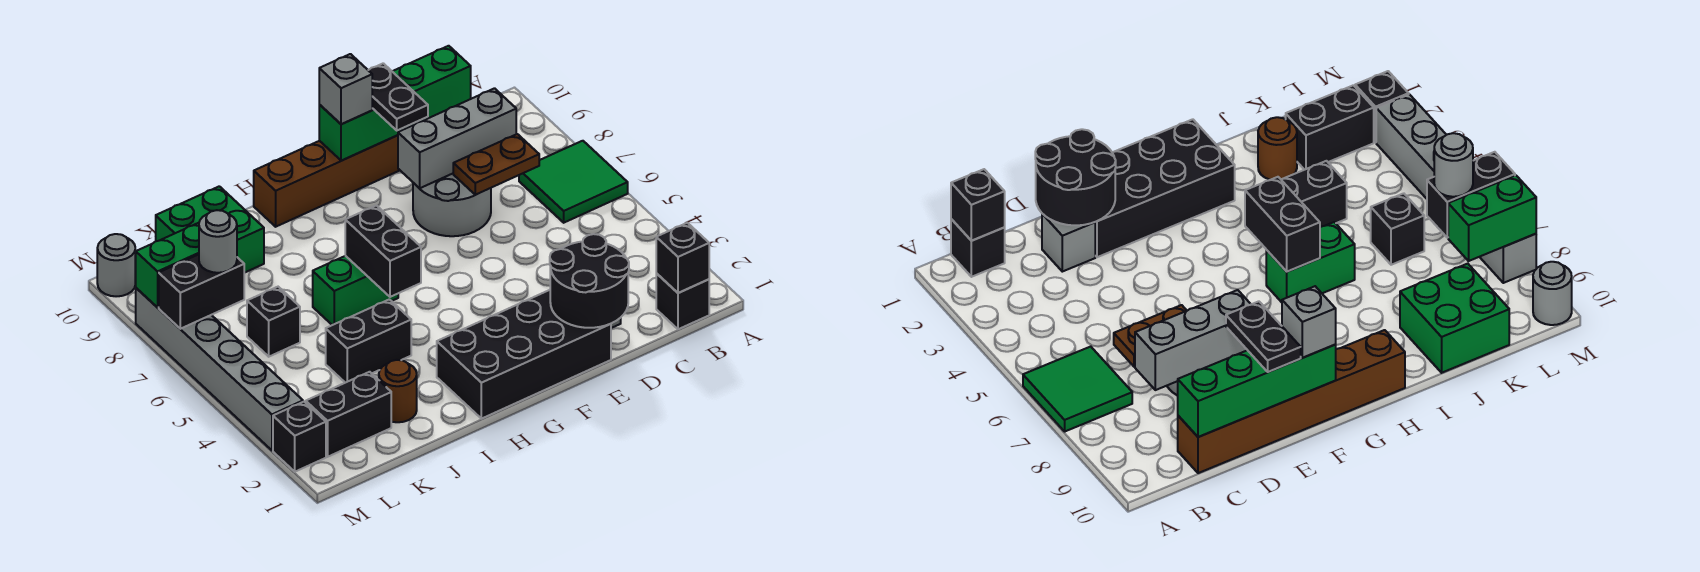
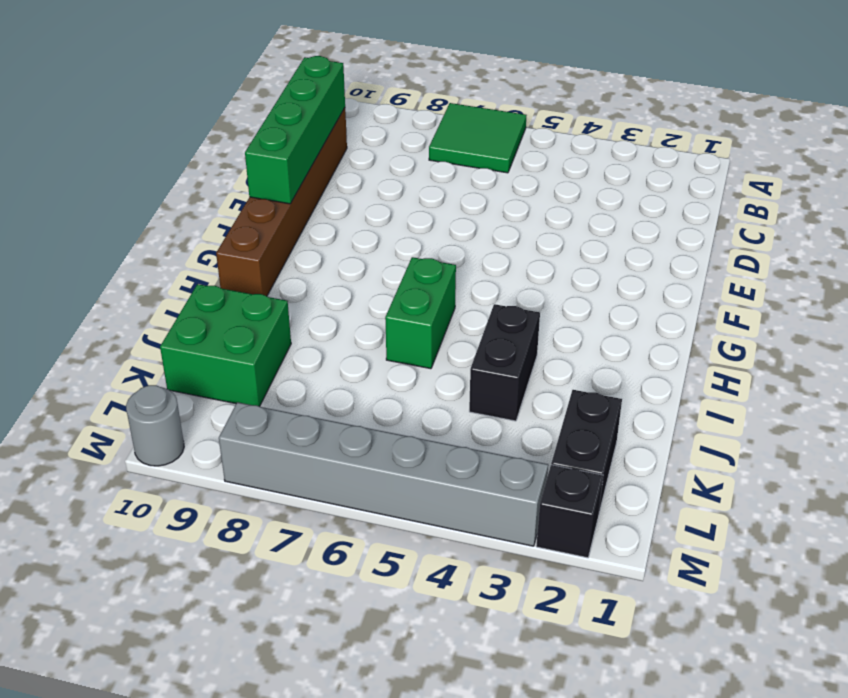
none -> black 1x1 brick [656,273,709,329]
none -> grey 1x1 brick [1042,214,1095,272]
none -> grey 2x2 round brick [413,174,491,236]

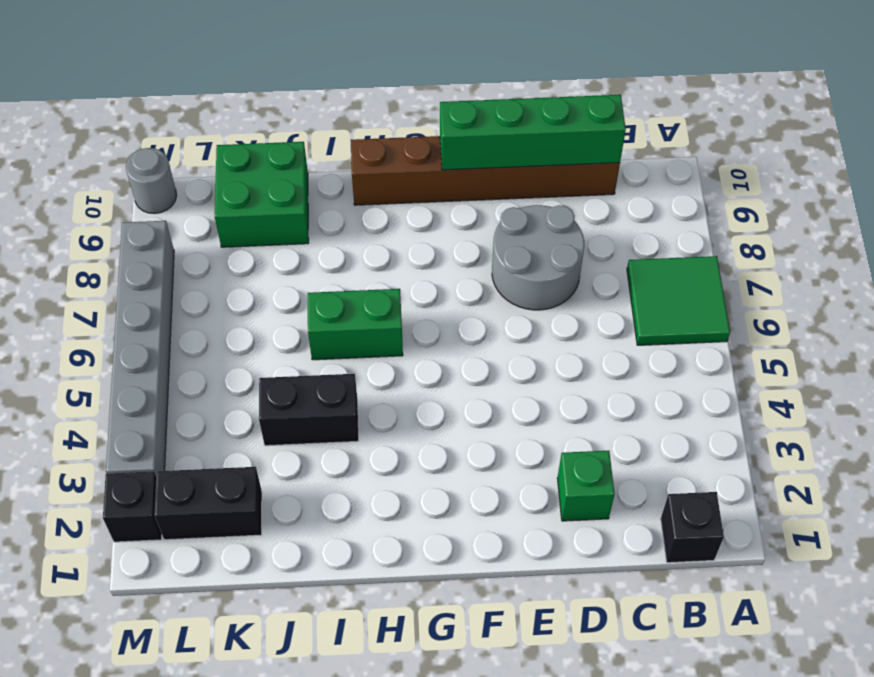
green 1x1 brick [557,451,615,521] -> grey 1x1 brick [1042,214,1095,272]
none -> black 2x4 brick [437,290,611,419]
none -> brown 1x1 round brick [379,360,417,422]
none -> black 1x1 brick [247,287,300,357]

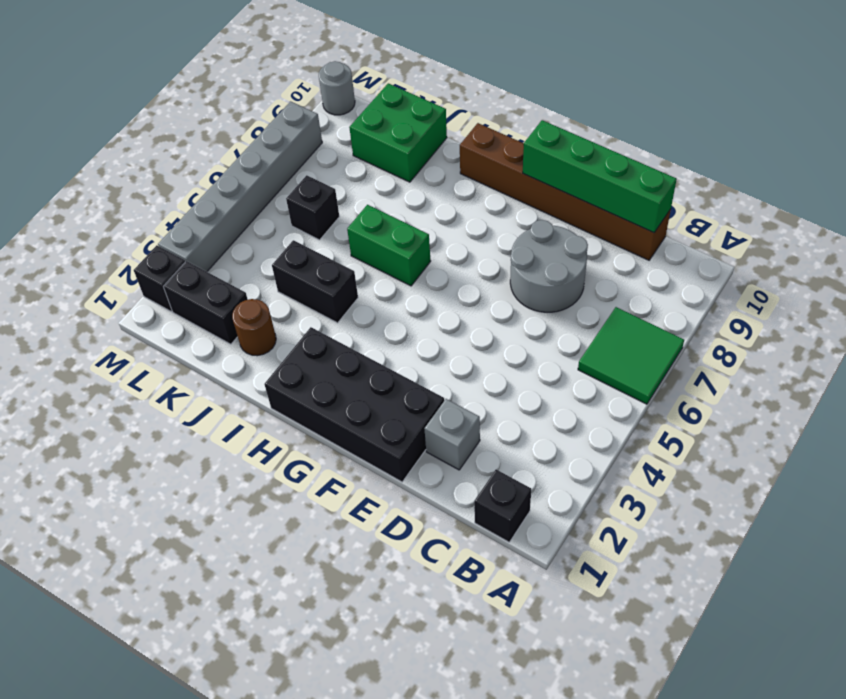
none -> black 1x1 brick [656,223,709,293]
none -> brown 1x2 plate [453,134,539,195]
none -> grey 1x3 brick [398,88,516,188]

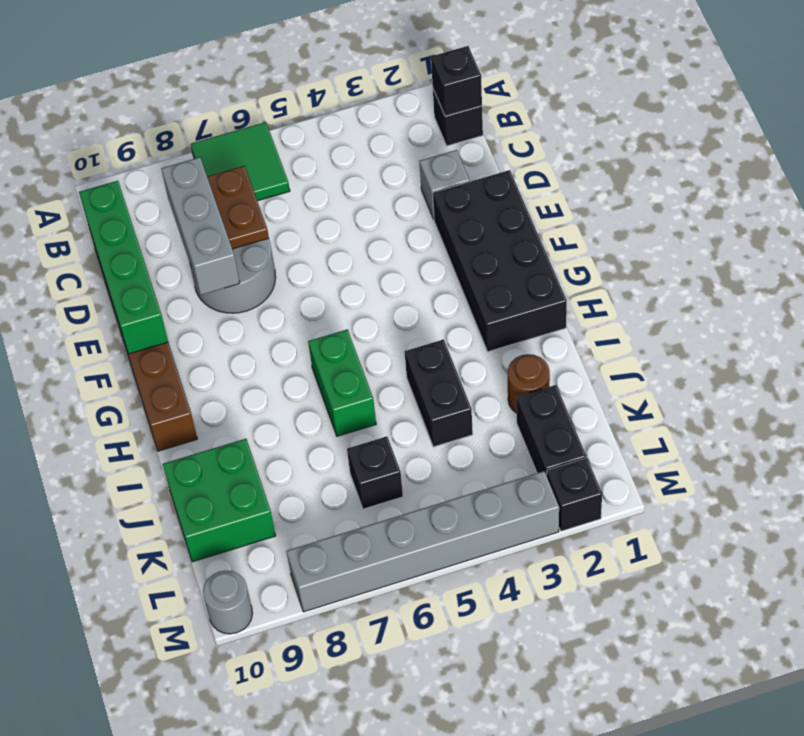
none -> black 2x2 round brick [550,234,629,328]
none -> black 1x2 brick [345,205,421,297]
none -> black 1x2 brick [159,254,244,329]

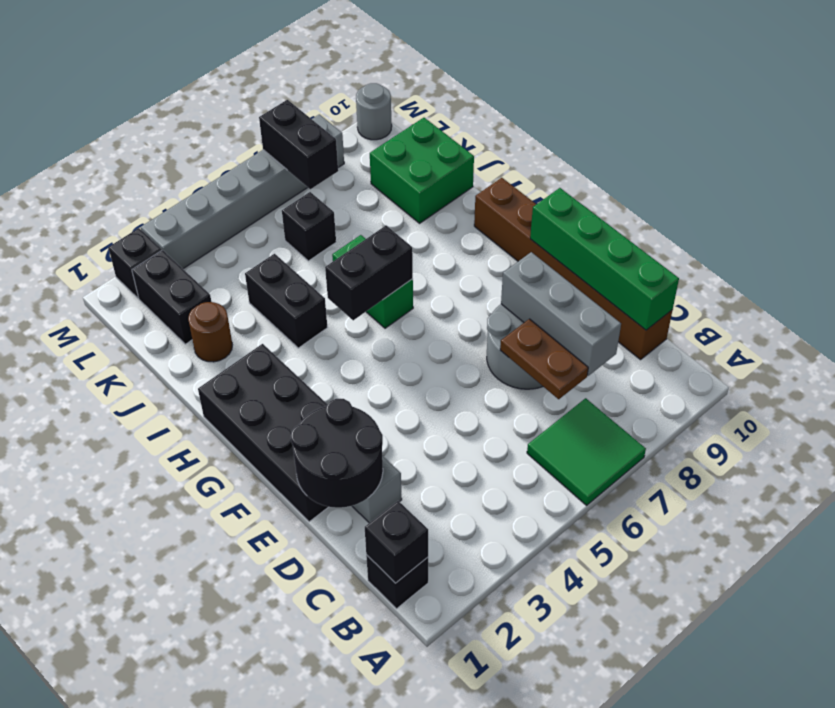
none -> green 1x2 brick [135,223,199,307]
none -> black 1x2 plate [368,63,428,130]
none -> grey 1x1 brick [319,54,372,124]

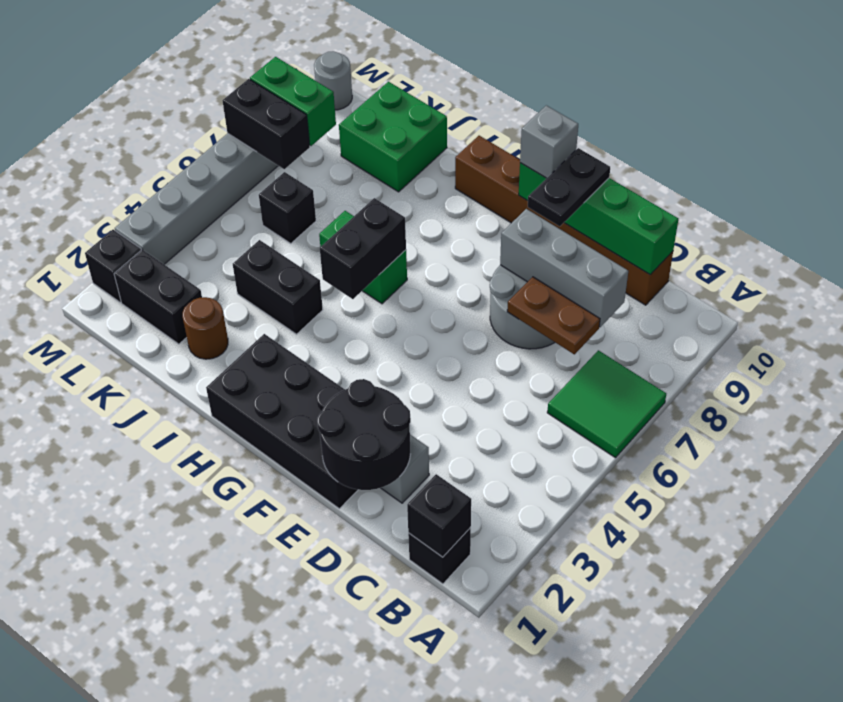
none -> grey 1x1 round brick [199,210,237,273]

